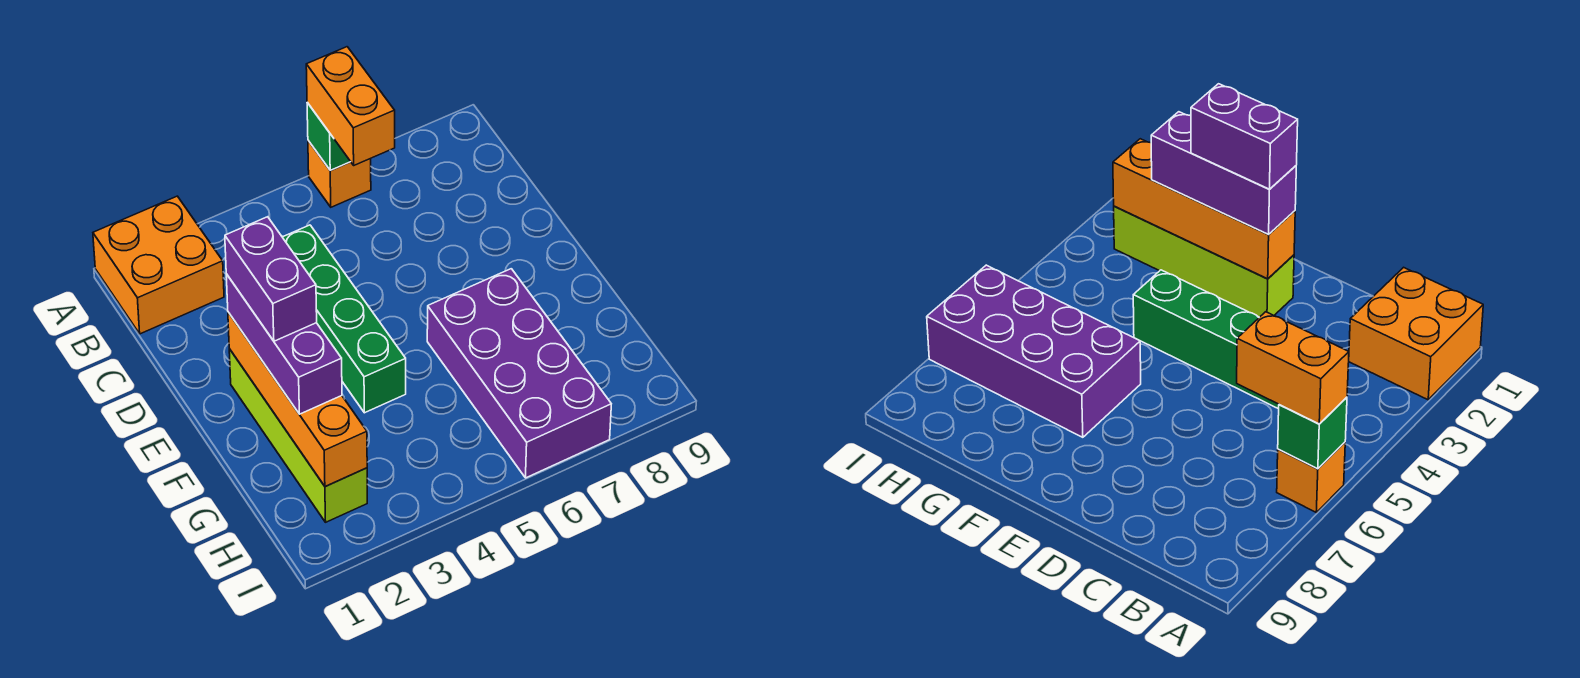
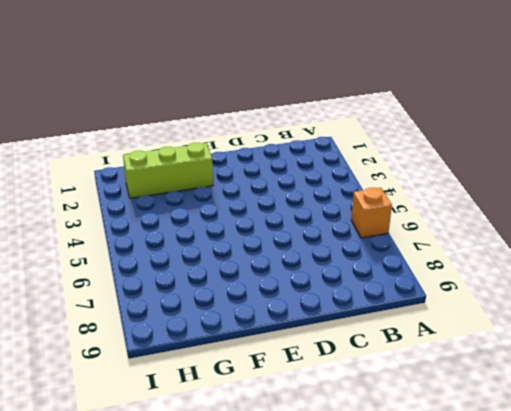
lime 1x3 brick [123,143,213,198] -> lime 1x4 brick [229,349,367,522]
none -> orange 2x2 brick [93,196,224,334]
none -> green 1x4 brick [283,225,406,413]

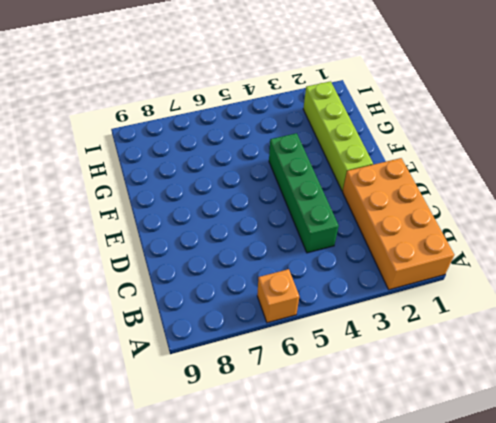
orange 2x4 brick [343,158,454,290] -> orange 2x2 brick [93,196,224,334]
none -> purple 2x4 brick [427,269,611,478]
none -> green 1x1 brick [307,103,351,170]

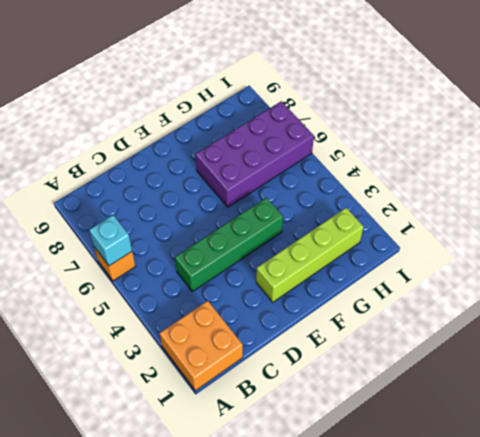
cyan 1x1 brick [89,215,132,266] -> green 1x1 brick [307,103,351,170]
none -> orange 1x4 brick [228,312,367,487]
none -> orange 1x2 brick [306,47,395,165]

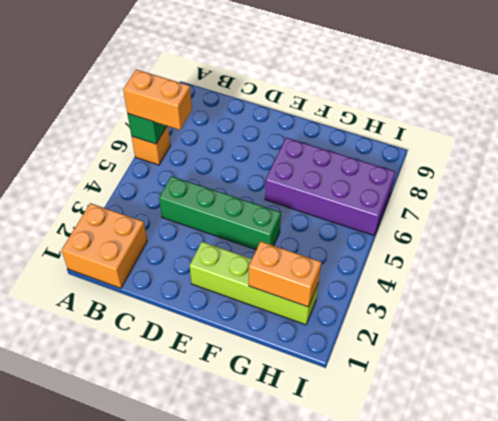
orange 1x2 brick [249,241,321,307] -> orange 1x4 brick [228,312,367,487]
none -> purple 1x3 brick [226,274,342,414]
none -> purple 1x2 brick [225,217,317,341]

